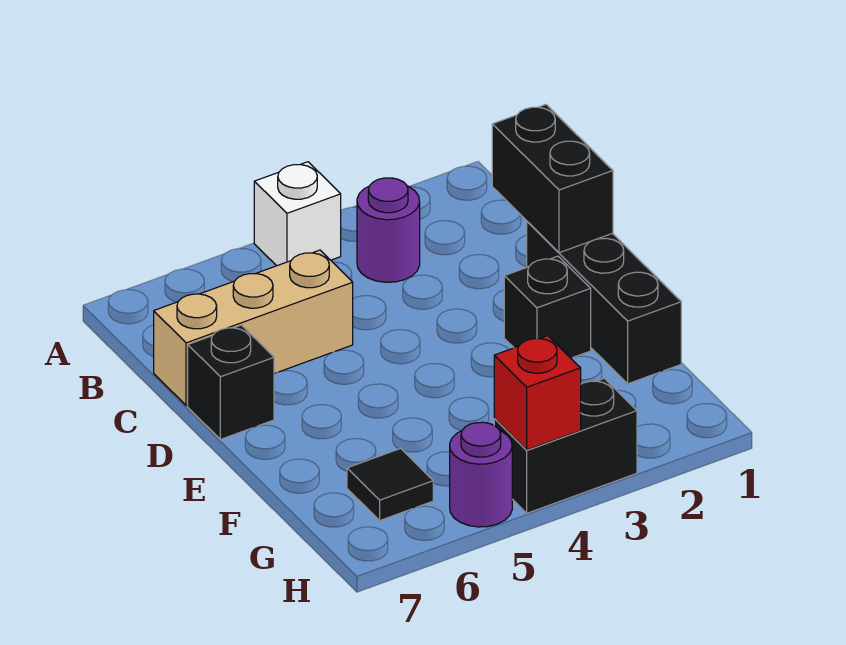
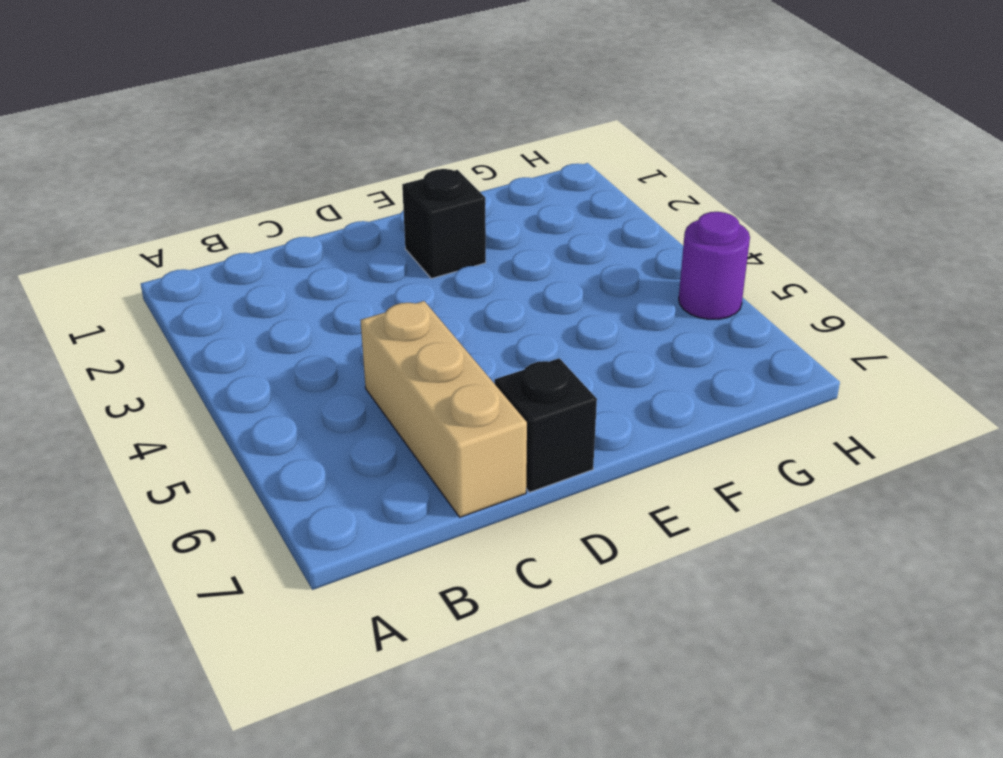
none -> white 1x1 brick [254,162,341,266]
none -> purple 1x1 round brick [357,178,420,282]

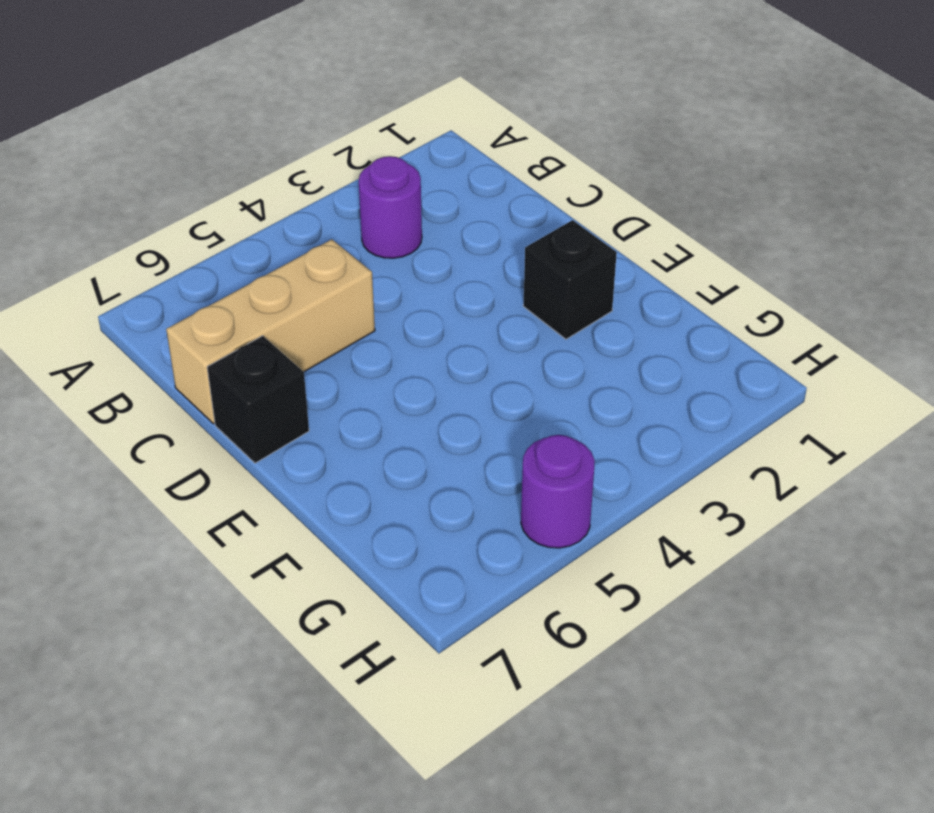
none -> white 1x1 brick [254,162,341,266]
none -> black 1x3 brick [527,222,681,384]

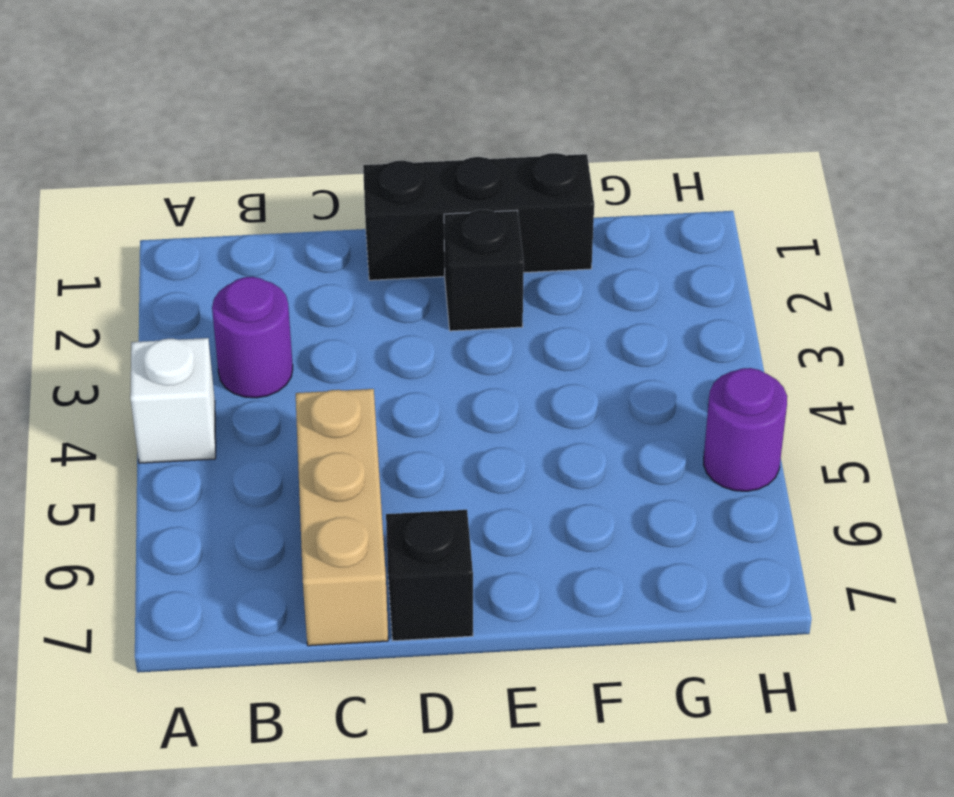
none -> black 1x1 tile [347,448,433,520]
none -> black 1x2 brick [494,378,637,513]

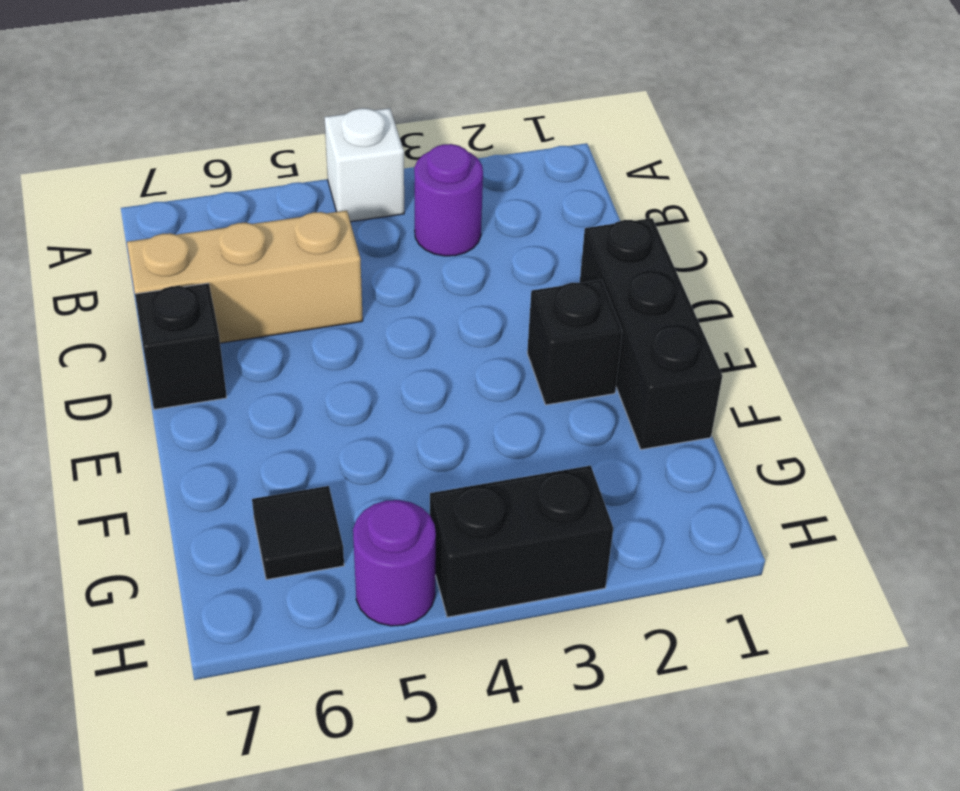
none -> black 1x2 brick [492,105,613,253]
none -> red 1x1 brick [494,336,581,450]

